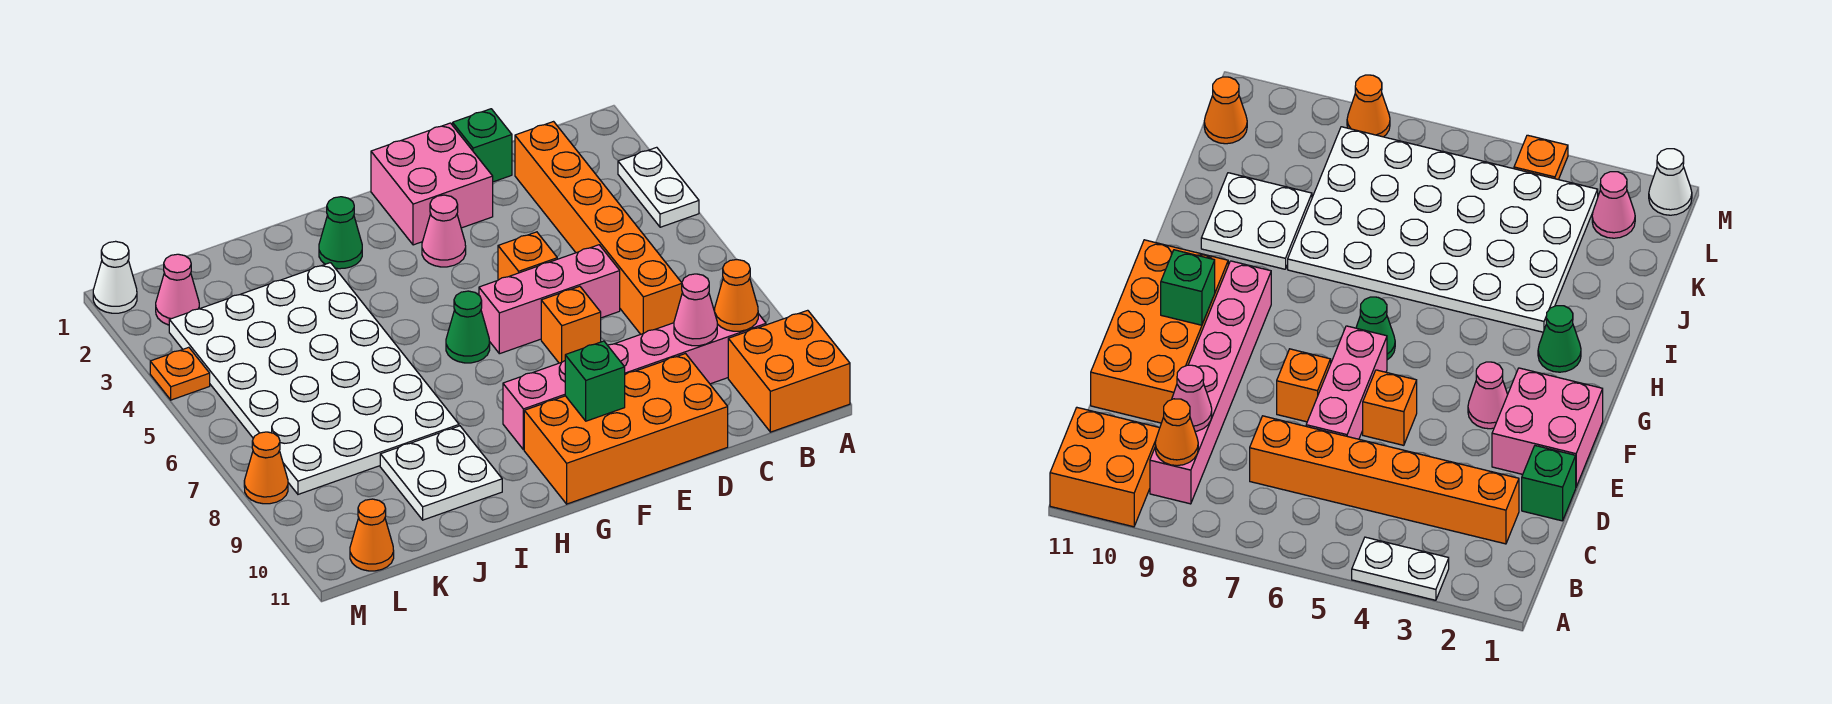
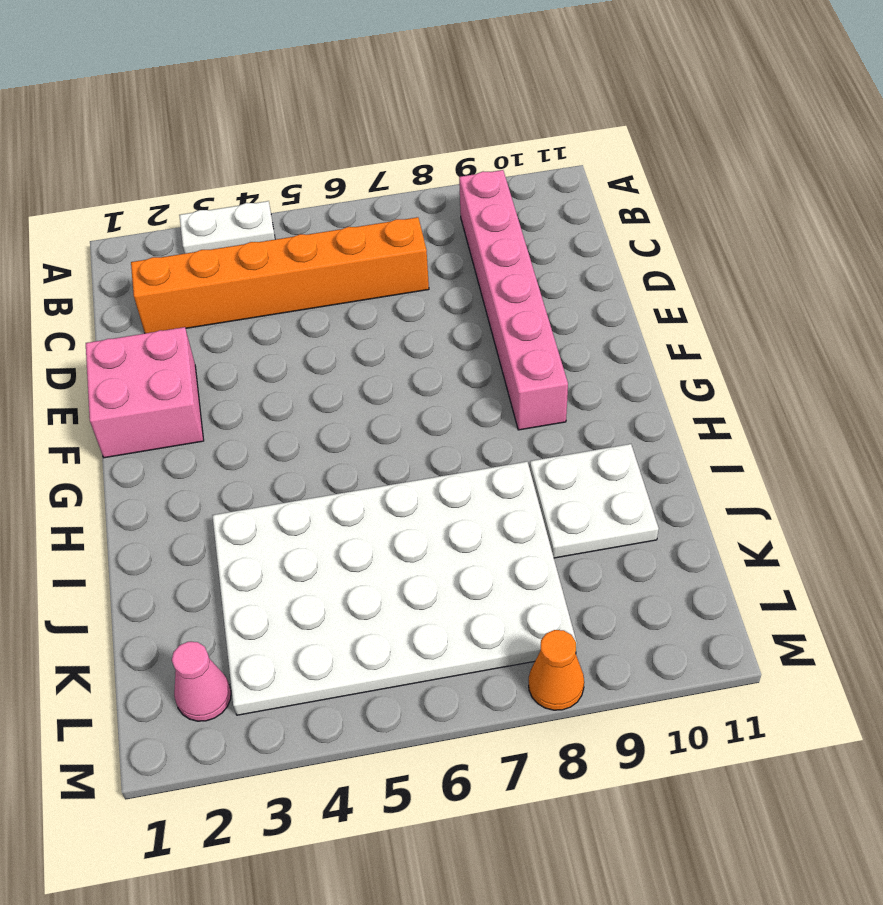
none -> orange 2x2 brick [728,310,850,432]
none -> green 1x1 brick [453,109,512,182]
none -> pink 1x3 brick [479,245,620,354]

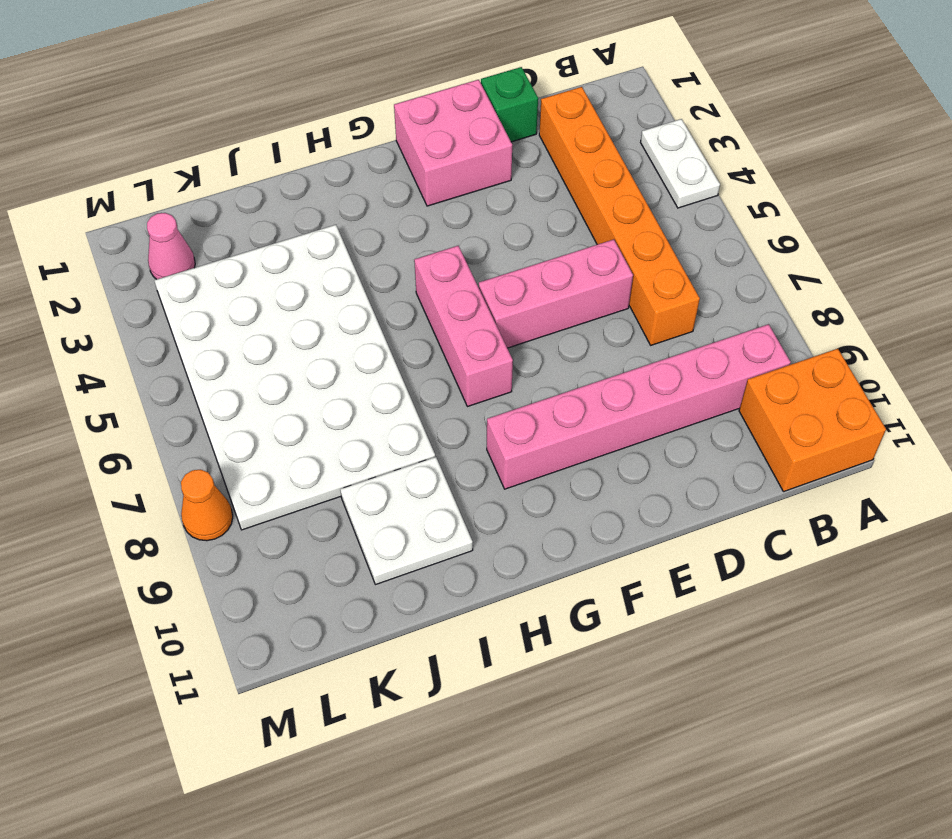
pink 1x3 brick [414,246,513,407] -> green 1x1 cone [446,291,490,363]
none -> orange 2x4 brick [524,354,728,504]
none -> orange 1x1 brick [498,232,557,280]
none -> orange 1x1 brick [541,286,601,363]

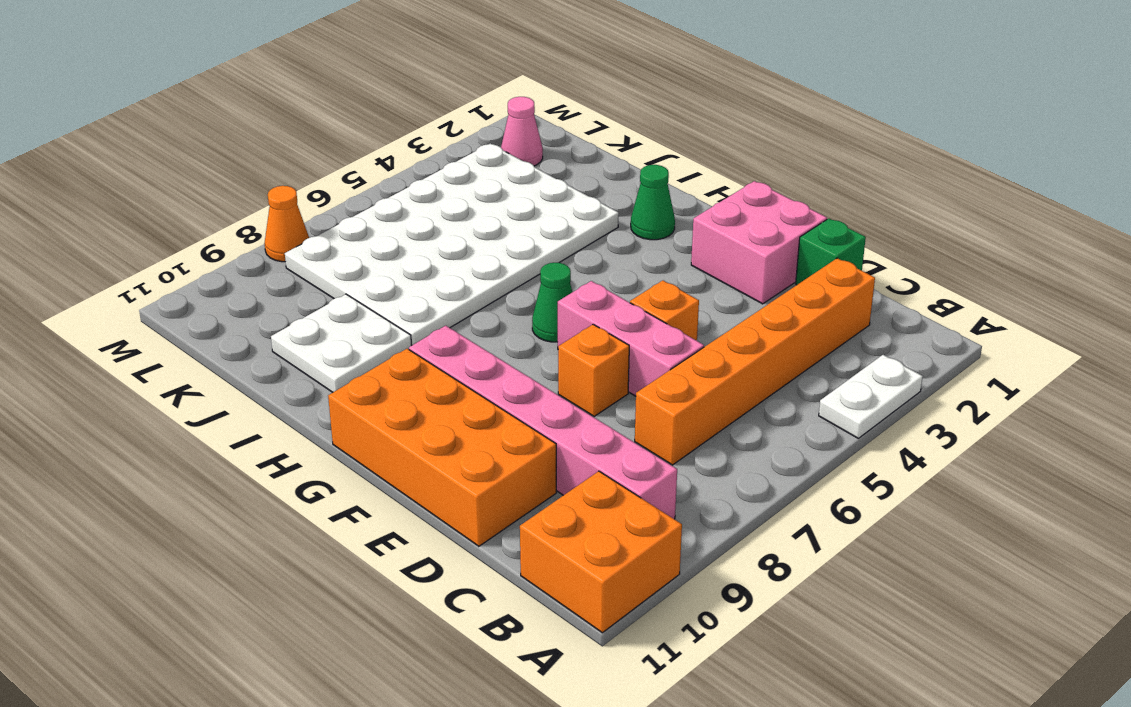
none -> pink 1x1 cone [422,195,466,267]
none -> orange 1x1 cone [350,499,394,571]
none -> white 1x1 cone [93,241,137,313]

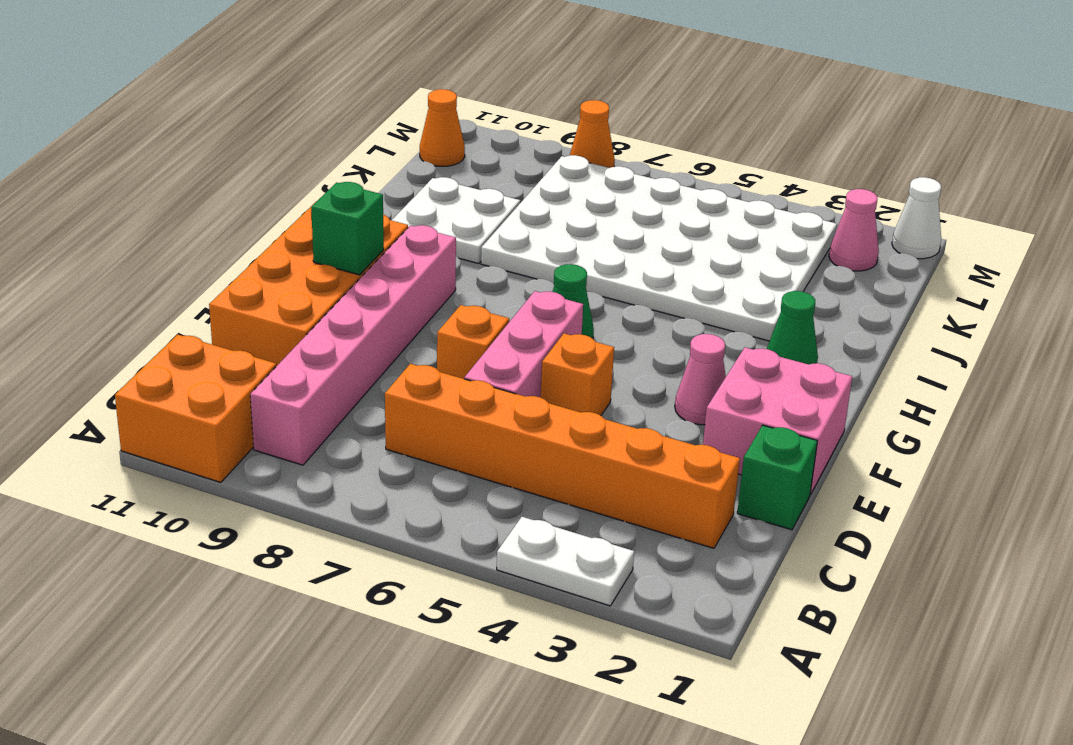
none -> orange 1x1 plate [150,347,210,400]
none -> orange 1x1 cone [715,259,758,331]
none -> pink 1x1 cone [674,274,717,346]

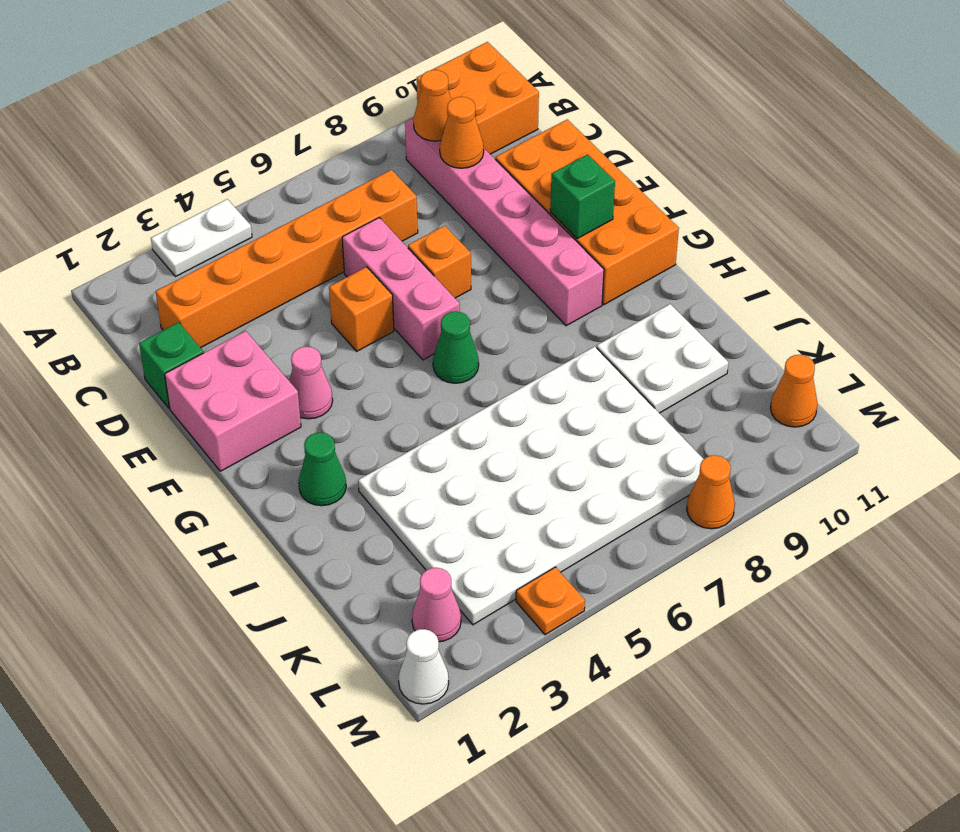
orange 1x1 cone [440,97,484,168] -> pink 1x1 cone [674,274,717,346]

